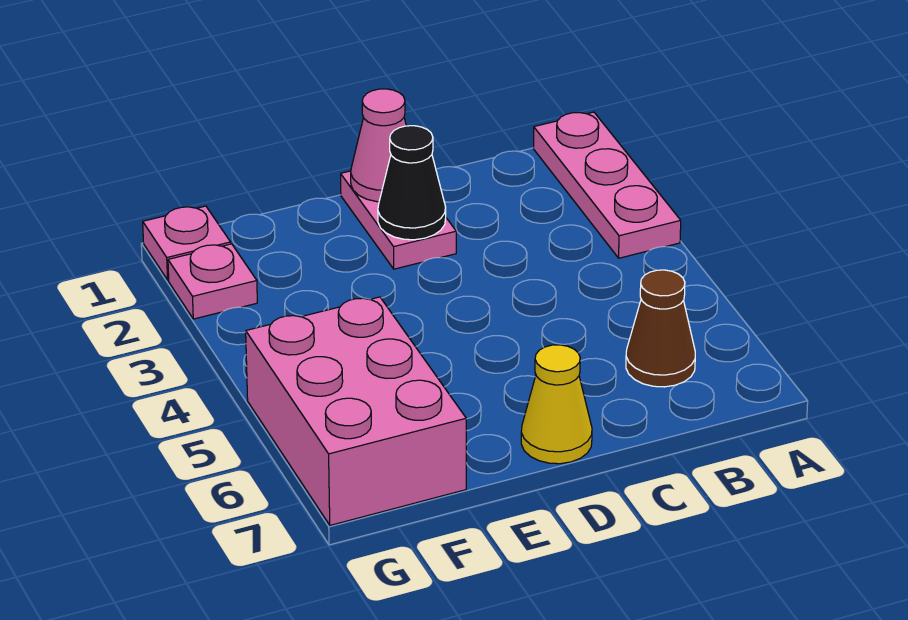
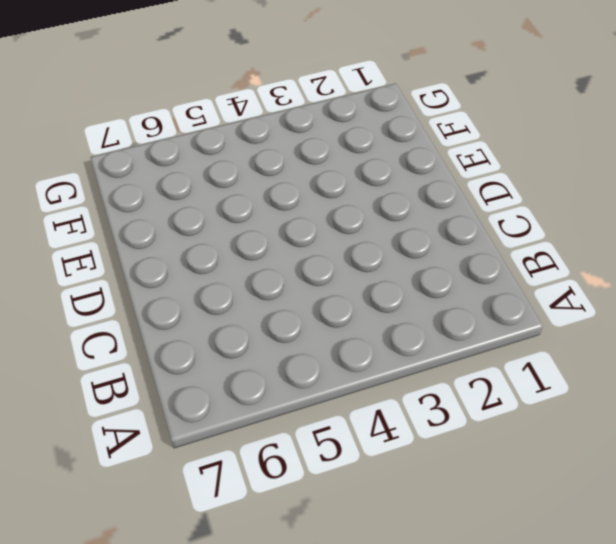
none -> pink 1x3 plate [533,112,681,258]
none -> brown 1x1 cone [626,270,695,387]

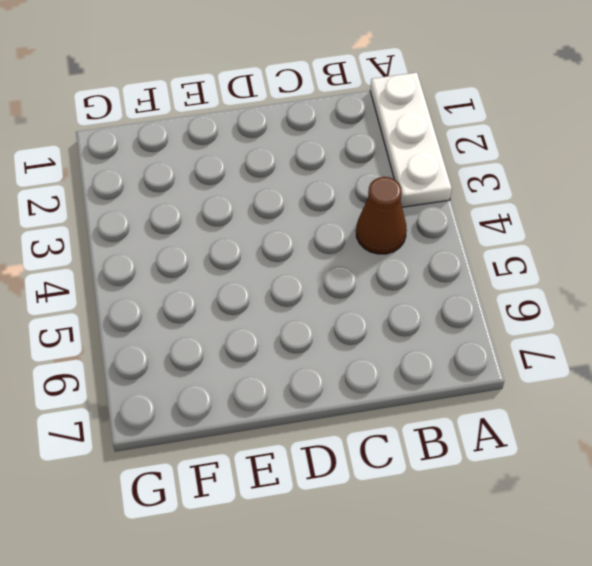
white 1x3 plate [370,72,452,207] -> pink 1x3 plate [533,112,681,258]
brown 1x1 cone [356,177,407,254] -> brown 1x1 cone moved to [626,270,695,387]
none -> pink 1x2 plate [341,171,456,269]
none -> yellow 1x1 cone [521,345,592,464]

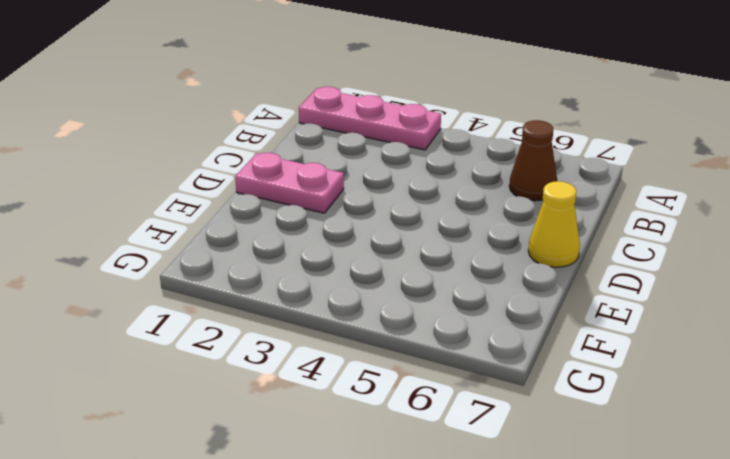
none -> pink 2x3 brick [246,297,466,525]
none -> pink 1x1 plate [143,206,231,280]

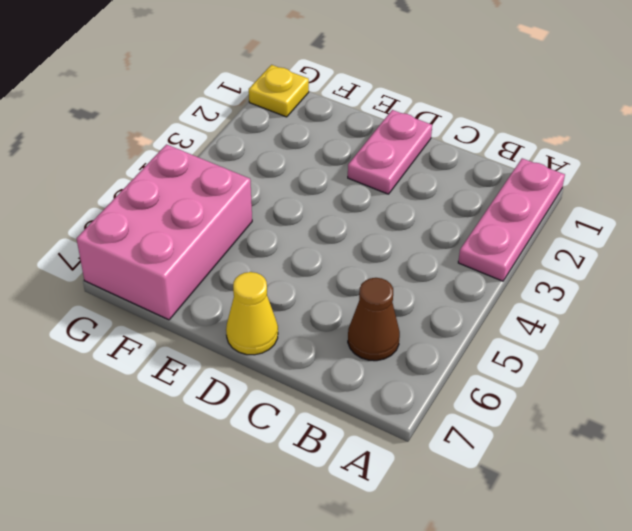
yellow 1x1 plate [249,65,309,117] -> pink 1x1 plate [143,206,231,280]
none -> pink 1x1 plate [168,244,257,319]
none -> pink 1x1 cone [351,89,406,202]

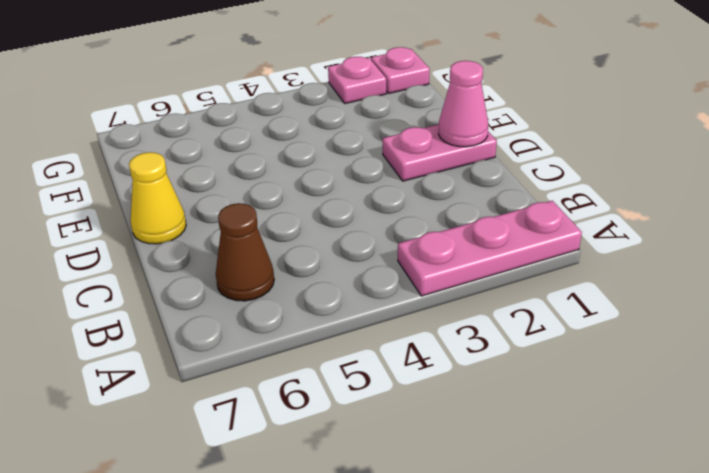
none -> pink 2x3 brick [246,297,466,525]
none -> black 1x1 cone [378,126,446,240]

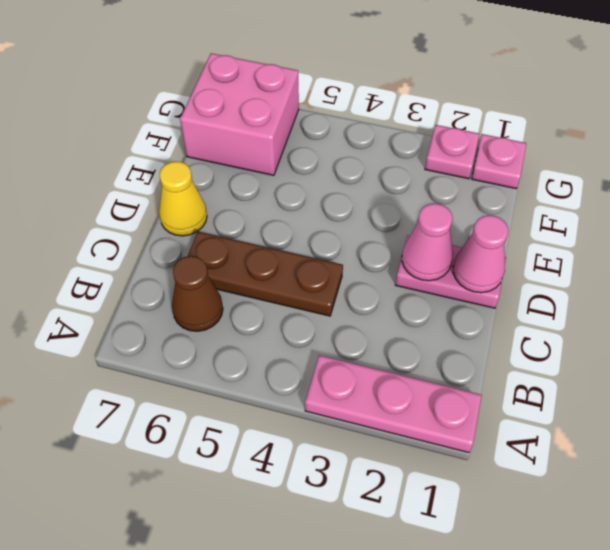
brown 1x3 plate [188,232,343,316] -> none
pink 1x1 cone [402,203,453,281] -> black 1x1 cone [378,126,446,240]
pink 2x2 brick [180,53,299,175] -> pink 2x3 brick [246,297,466,525]

